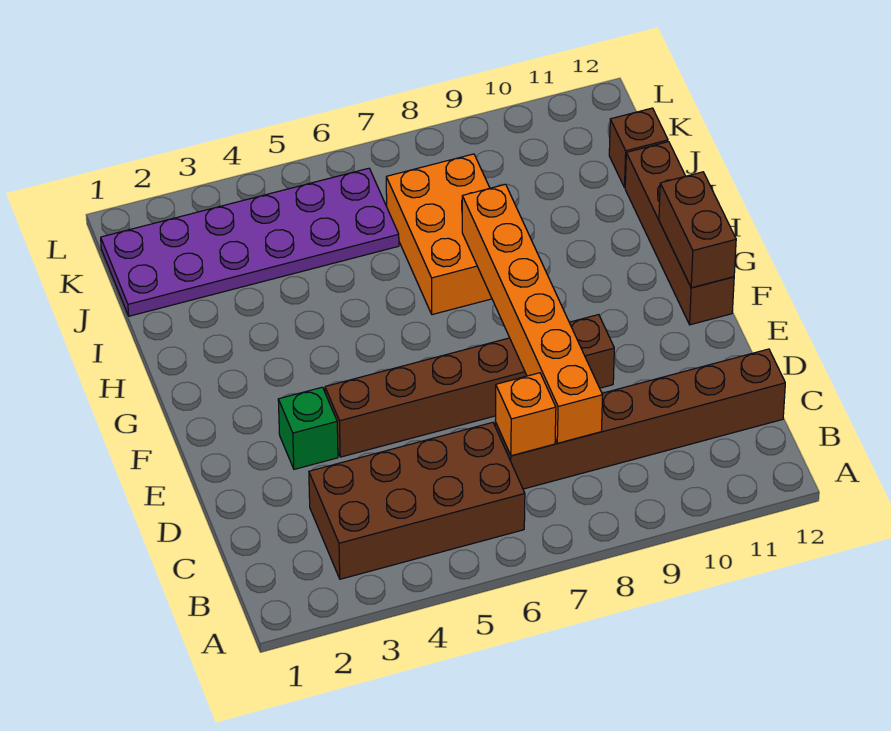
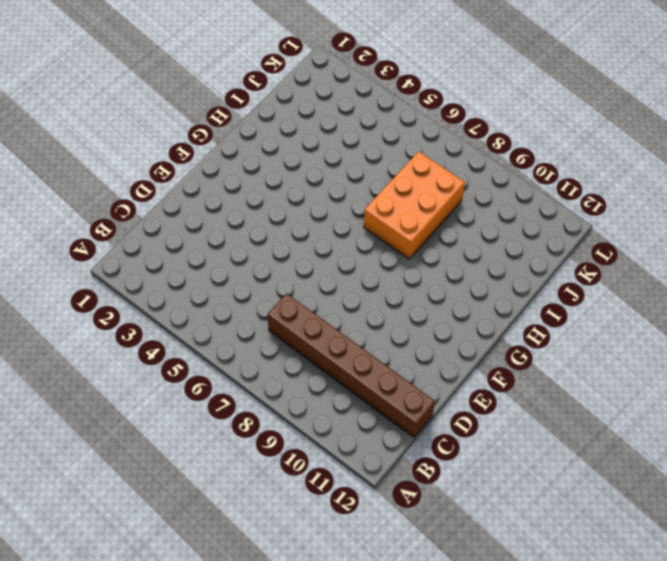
none -> brown 2x4 brick [309,422,525,579]
none -> green 1x1 brick [278,387,338,469]

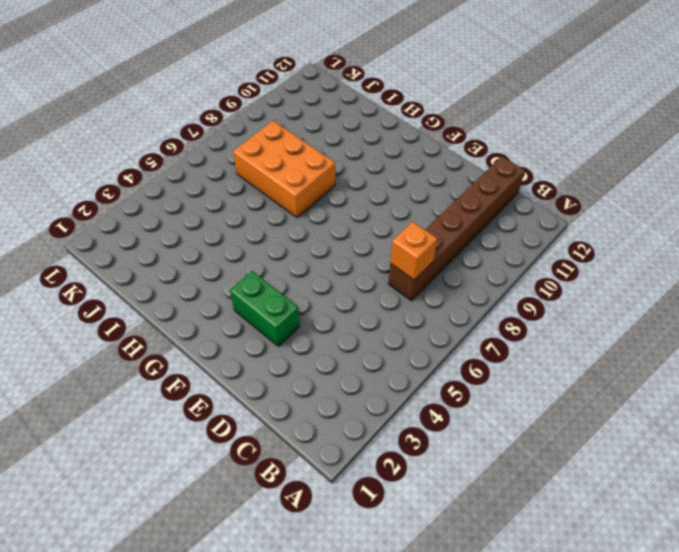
green 1x2 brick [230,271,300,346] -> green 1x1 brick [278,387,338,469]
none -> brown 2x4 brick [309,422,525,579]
none -> brown 1x6 brick [325,315,614,457]

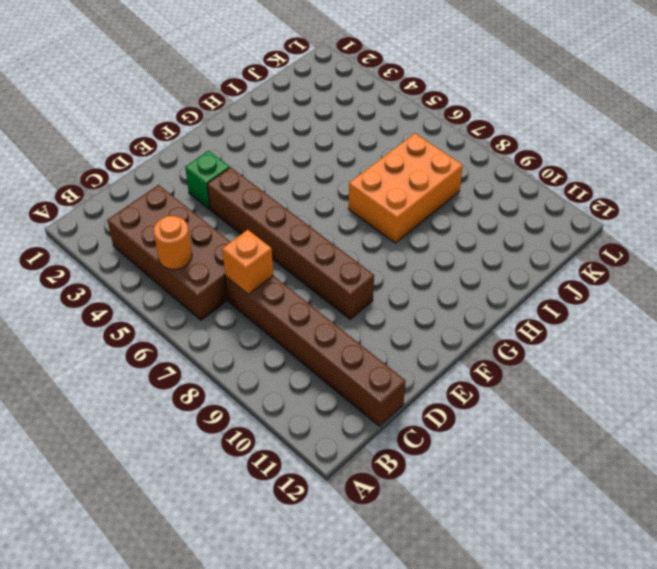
orange 1x1 round brick [154,216,192,269] -> none
none -> brown 1x4 brick [625,142,734,325]
none -> purple 2x6 plate [101,168,399,316]

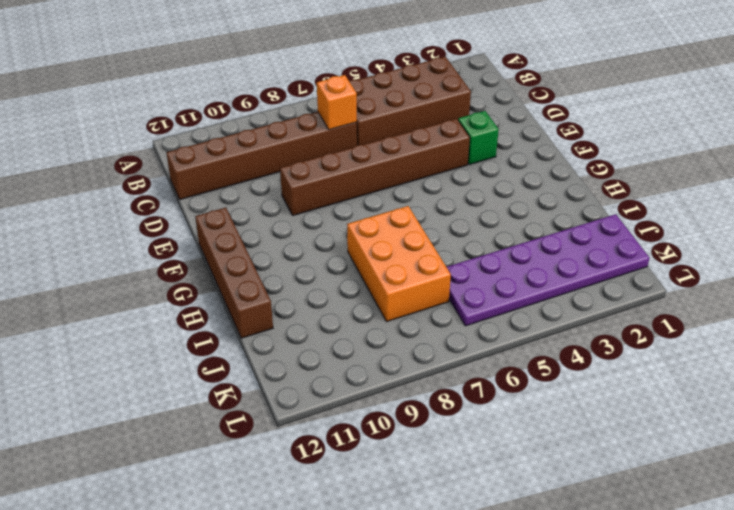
none -> brown 1x1 brick [609,108,668,188]
none -> orange 1x6 brick [462,184,603,443]

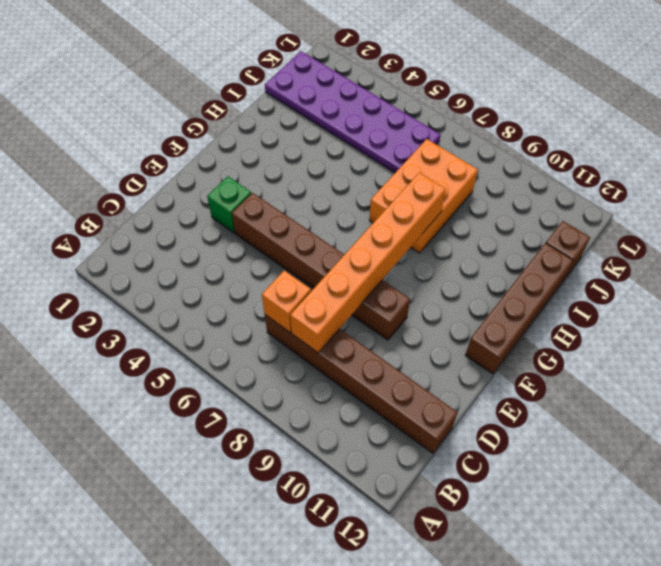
none -> brown 2x4 brick [309,422,525,579]
none -> brown 1x2 brick [659,172,736,288]

